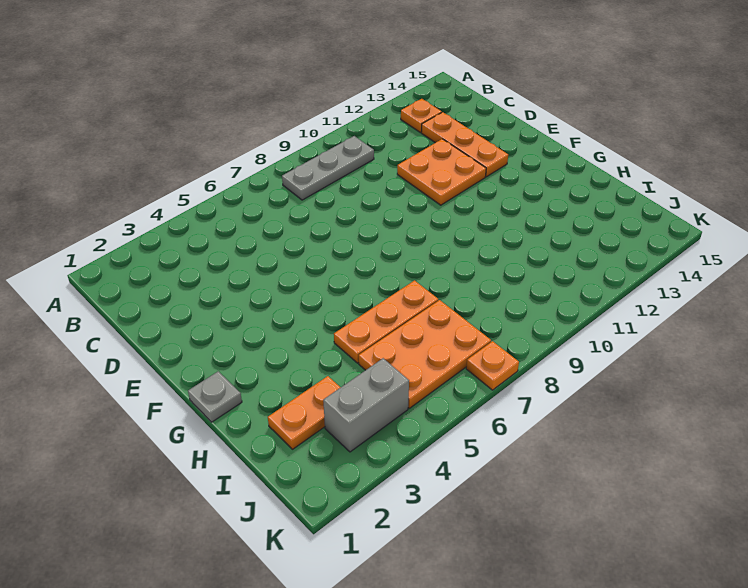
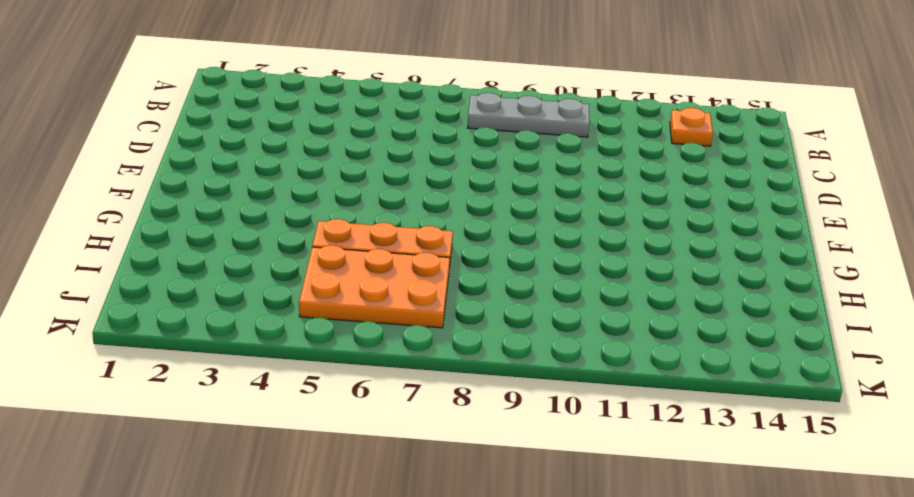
none -> orange 1x3 plate [421,112,508,177]
none -> orange 2x2 plate [397,139,486,205]

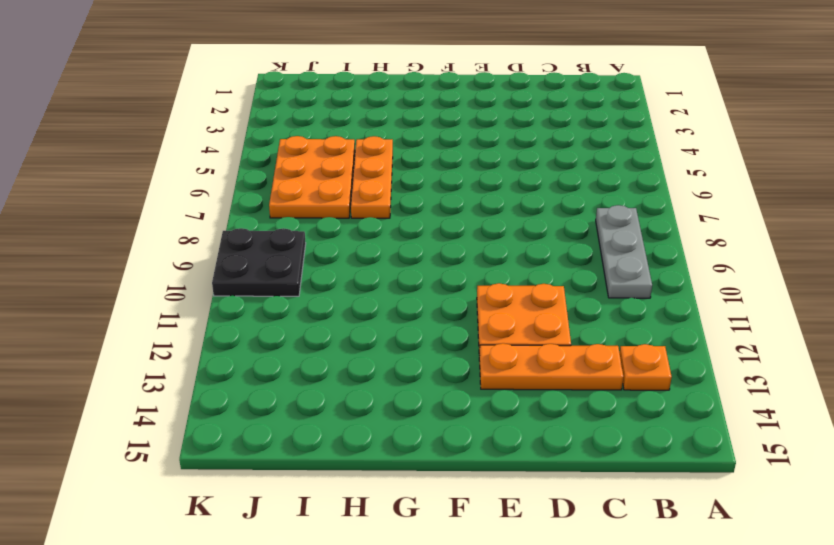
black 2x2 plate [212,228,306,296] -> none
none -> grey 1x1 plate [188,371,242,422]
none -> orange 1x2 plate [268,376,341,449]

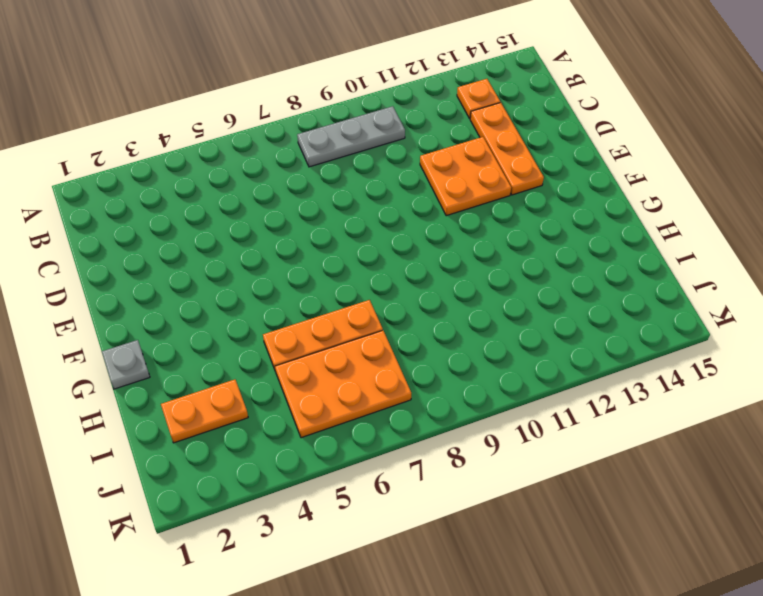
none -> grey 1x2 brick [323,358,409,452]
none -> orange 1x1 plate [466,341,519,390]

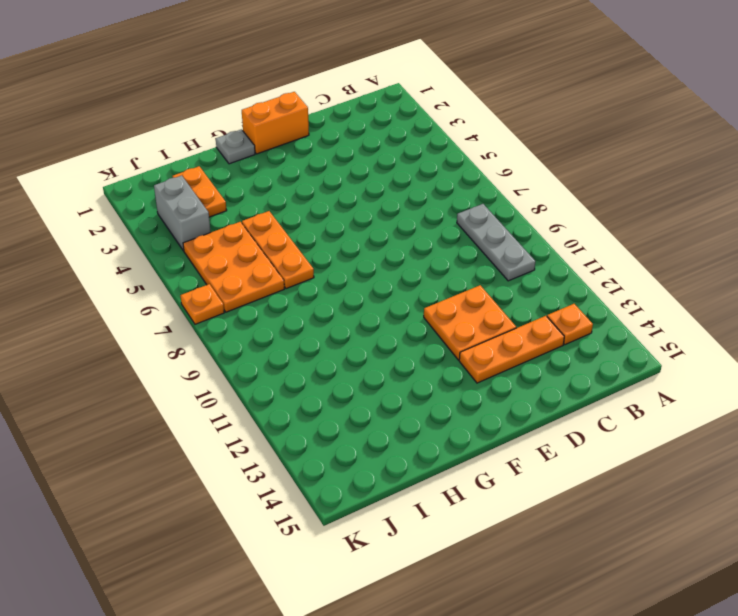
orange 1x2 brick [242,92,309,154] -> none

